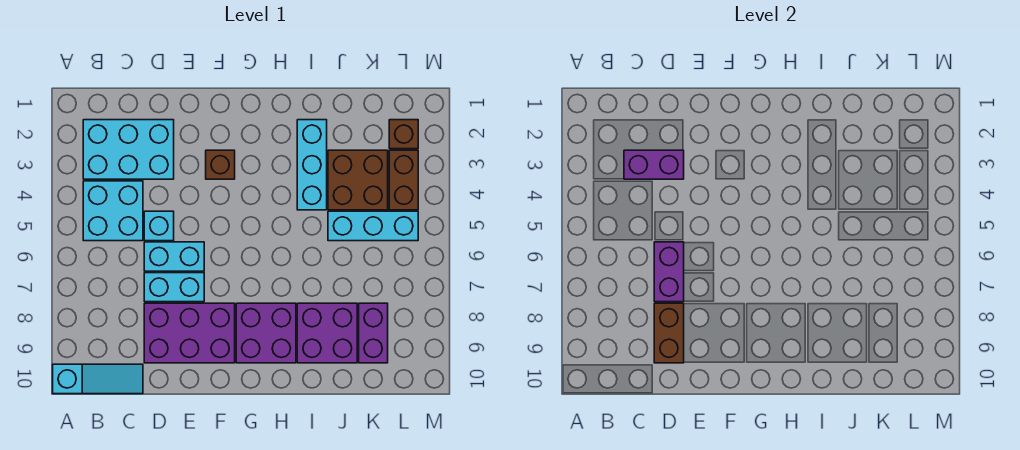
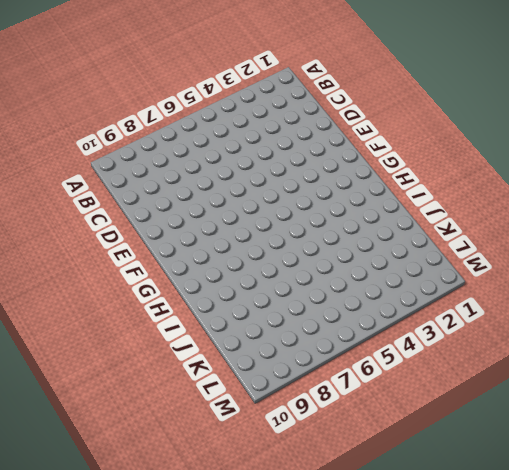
none -> cyan 1x3 slope [53,364,143,394]
none -> cyan 2x3 brick [83,120,174,179]
none -> cyan 2x2 brick [83,181,143,241]

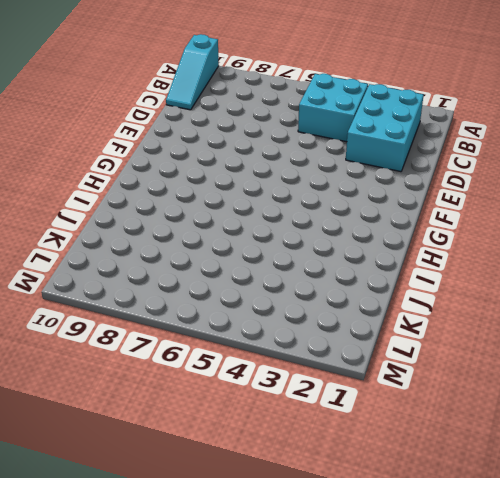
none -> cyan 1x1 brick [144,211,174,241]
none -> cyan 1x2 brick [144,242,204,271]
none -> cyan 1x2 brick [144,273,204,302]

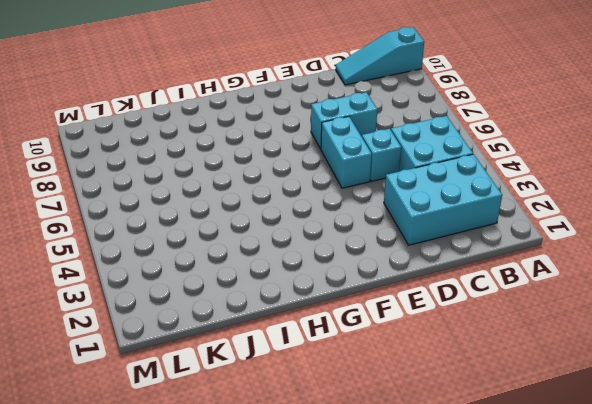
cyan 1x2 brick [321,116,372,188] -> cyan 1x2 brick turned to [144,242,204,271]
none -> purple 2x3 brick [144,303,235,363]
none -> brown 1x1 brick [206,150,235,179]
none -> purple 2x2 brick [236,303,296,363]

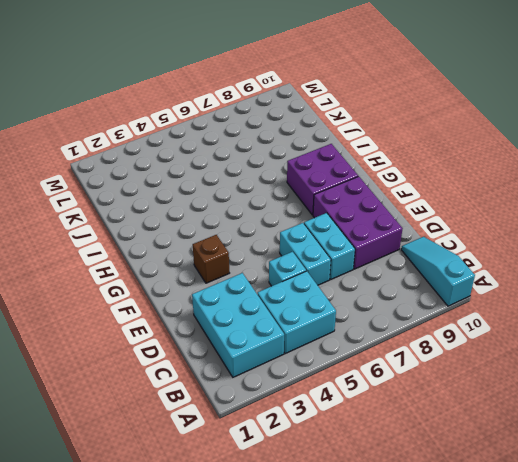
none -> cyan 1x3 brick [297,120,327,210]
none -> purple 2x2 brick [297,303,357,363]
none -> brown 2x2 brick [328,150,388,210]

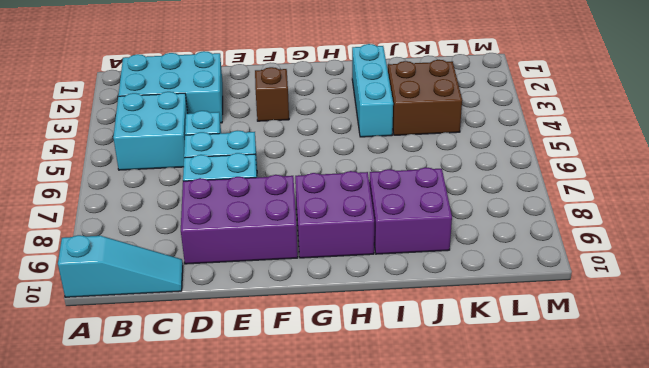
none -> cyan 1x3 brick [328,211,418,241]
none -> purple 1x2 brick [359,303,388,363]
none -> brown 1x1 brick [389,120,418,149]

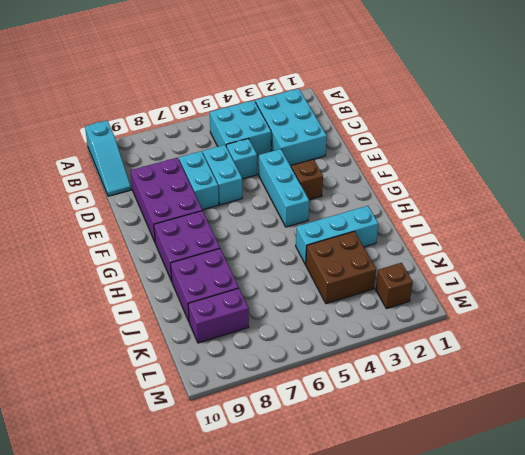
cyan 1x3 brick [259,149,309,227] -> cyan 1x3 brick moved to [328,211,418,241]
none -> brown 1x2 brick [389,150,418,210]
none -> purple 1x2 brick [624,150,684,179]
none -> purple 1x2 brick [654,242,684,302]

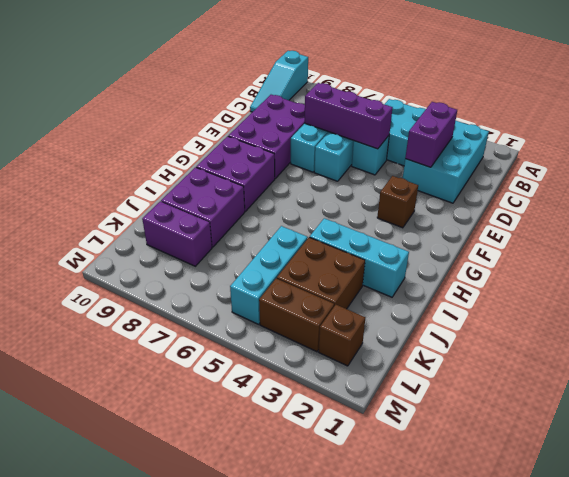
purple 1x3 brick [305,83,393,149] -> purple 1x2 brick [654,242,684,302]
none -> brown 1x2 brick [654,303,684,363]

